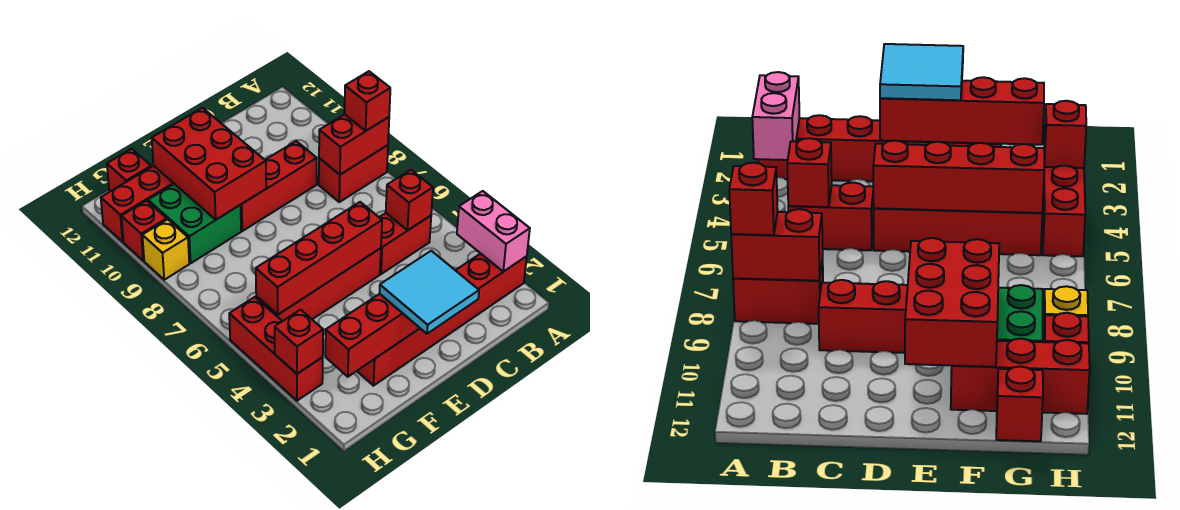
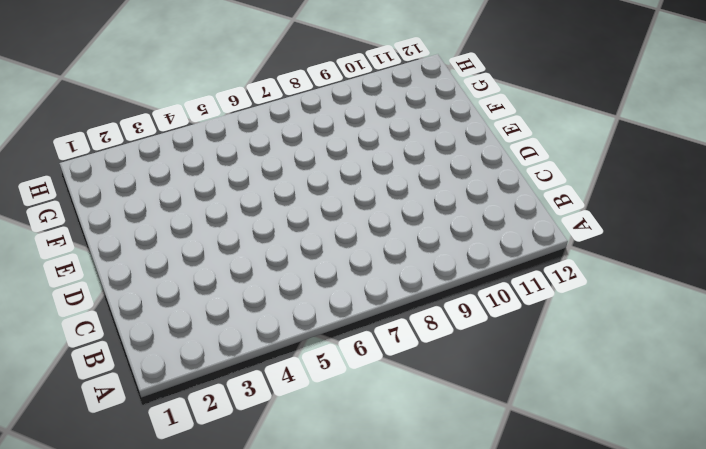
none -> red 1x6 brick [357,254,527,386]
none -> red 1x2 brick [319,145,388,202]
none -> red 1x2 brick [379,213,431,274]

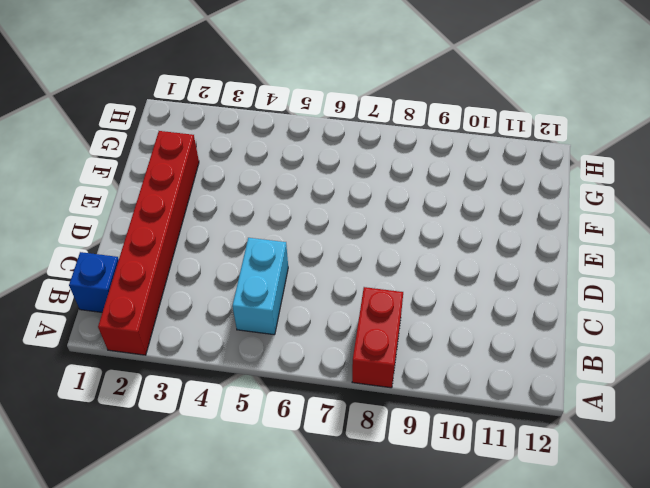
blue 1x1 brick [69,252,119,312] -> none
cyan 1x2 brick [232,238,288,335] -> red 1x2 brick [379,213,431,274]
none -> red 1x3 brick [241,141,317,231]
none -> red 1x4 brick [256,248,381,321]
none -> green 2x2 brick [148,184,241,263]

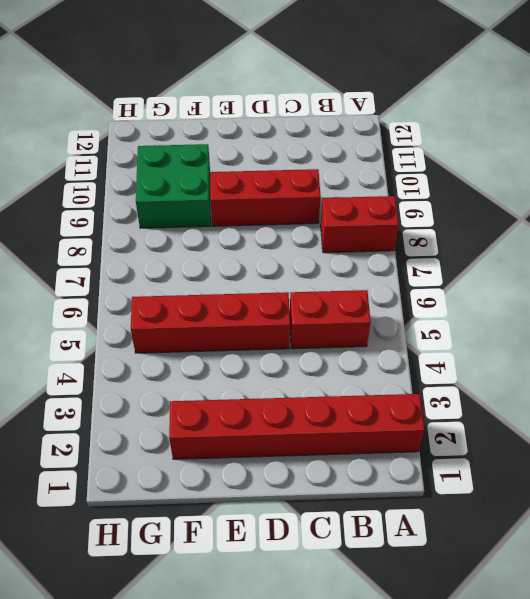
none -> red 1x3 brick [101,166,174,242]
none -> red 1x1 brick [107,149,151,191]
none -> red 1x3 brick [229,297,323,401]

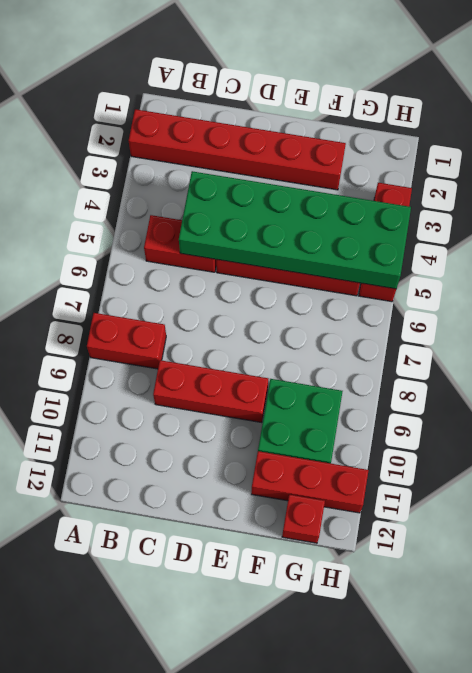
green 2x6 brick [179,171,411,289] -> red 1x4 brick [256,202,382,315]
none -> yellow 1x1 brick [142,219,189,280]
none -> red 1x1 brick [121,201,167,261]
none -> pink 1x2 brick [457,191,530,272]

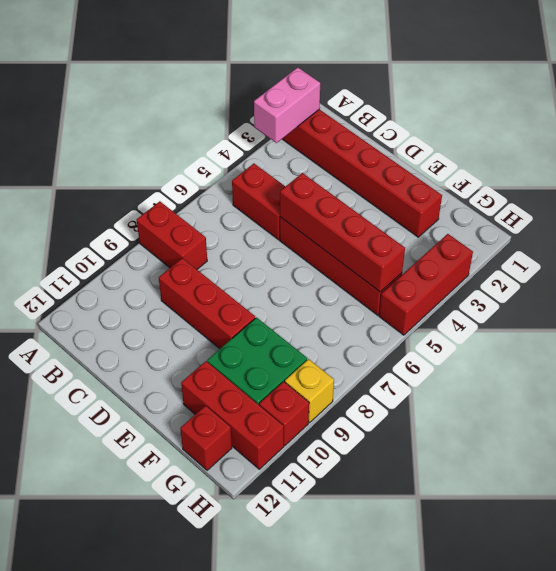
none -> red 1x2 brick [319,114,389,175]
none -> red 1x1 brick [386,170,433,231]
none -> red 1x4 brick [325,294,420,377]

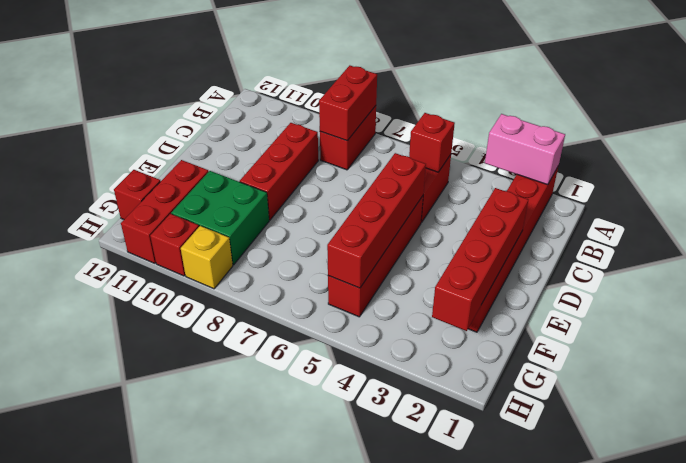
none -> red 1x3 brick [229,297,323,401]
none -> red 2x3 brick [152,108,266,220]
none -> red 1x1 brick [275,310,323,374]

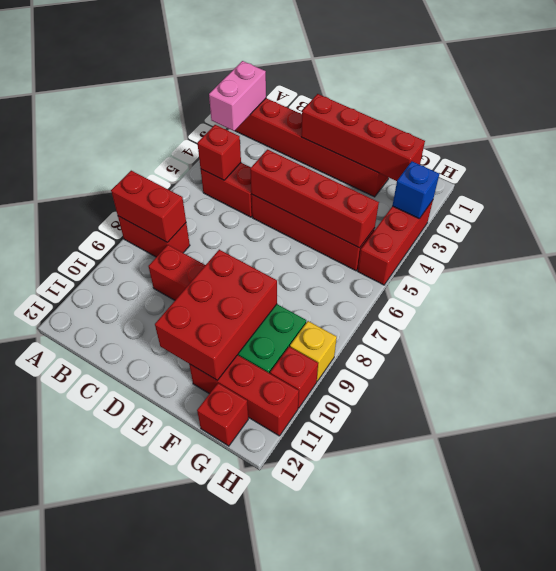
blue 1x1 brick [392,161,439,219] -> red 1x1 brick [275,310,323,374]
none -> red 1x1 brick [344,71,390,131]
none -> cyan 2x2 tile [380,251,479,334]

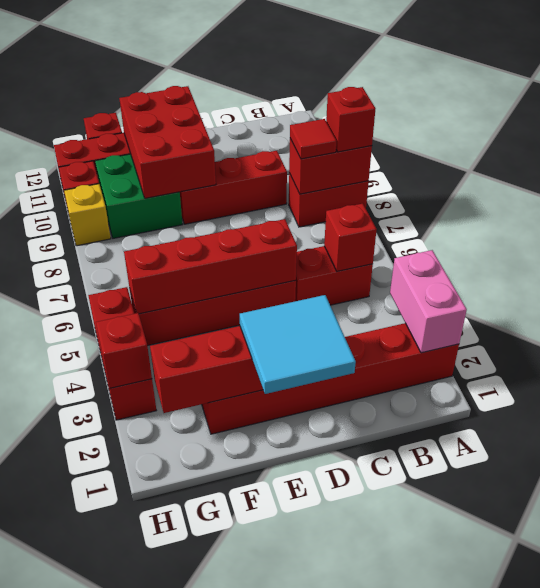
red 1x1 tile [290,119,336,159] -> none

